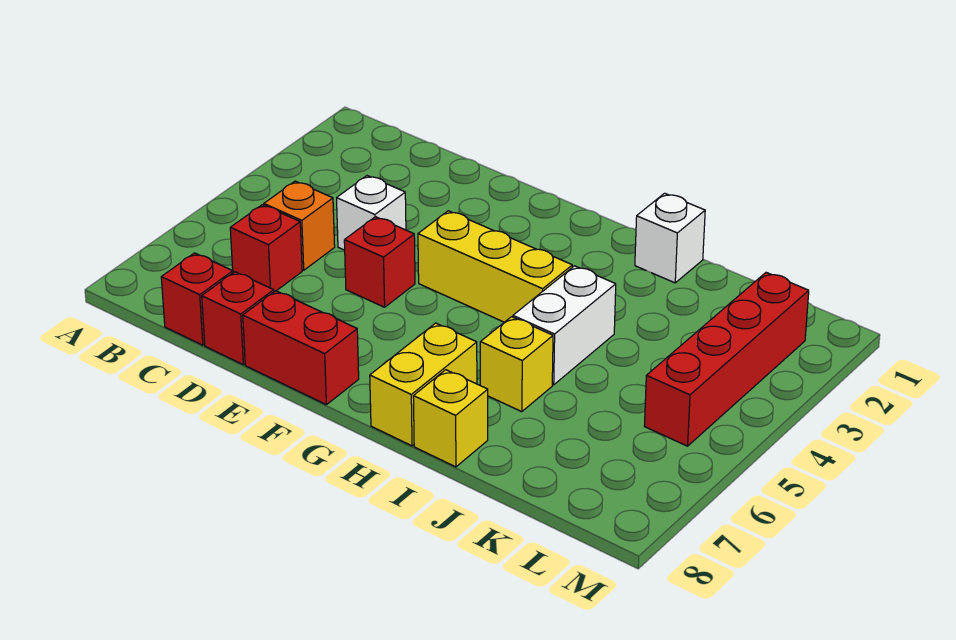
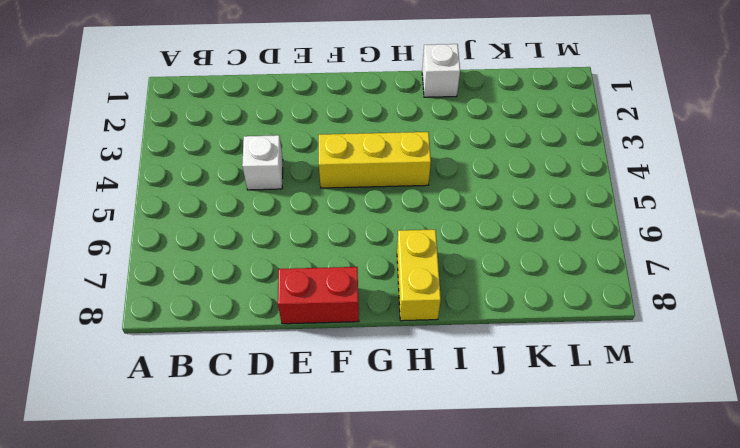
none -> orange 1x1 brick [264,181,335,270]
none -> red 1x1 brick [230,205,302,292]
none -> red 1x1 brick [161,253,233,345]

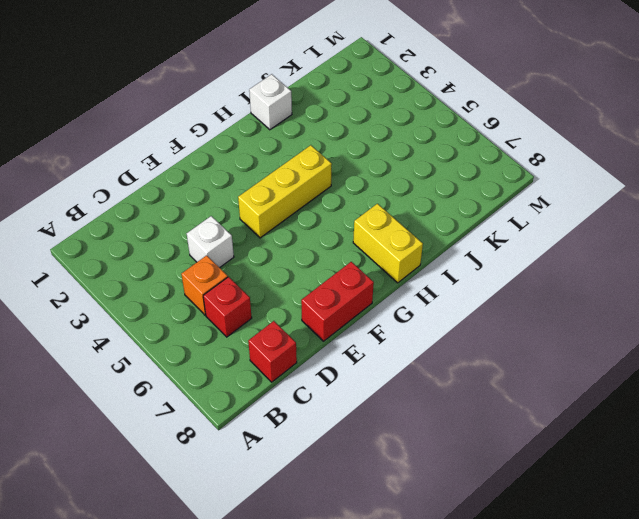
none -> red 1x1 brick [202,272,274,365]
none -> red 1x1 brick [344,217,415,307]
none -> white 1x2 brick [513,266,616,385]

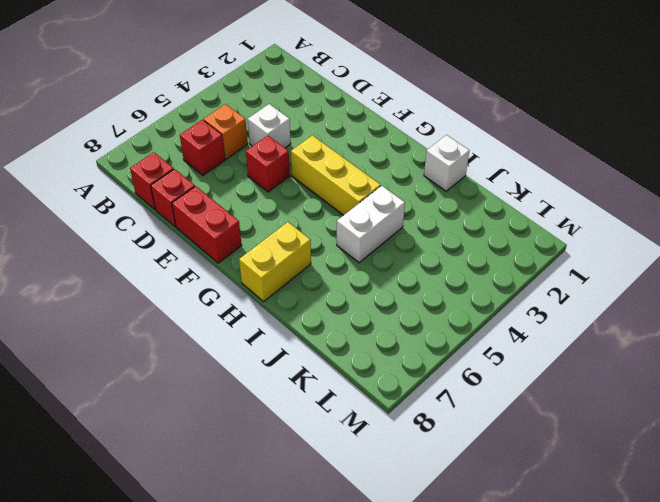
none -> yellow 1x1 brick [480,317,553,412]
none -> yellow 1x1 brick [413,370,488,467]
none -> red 1x4 brick [645,272,809,446]

